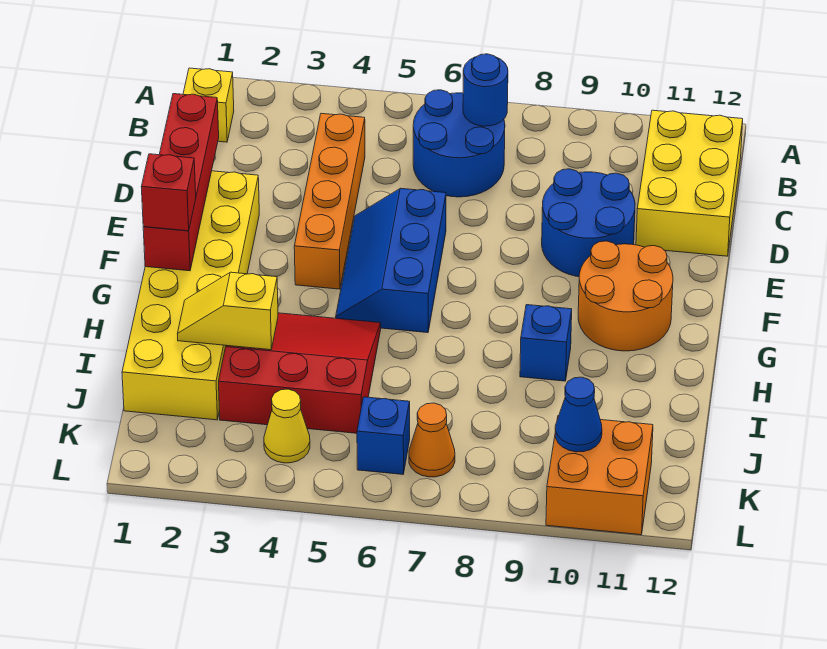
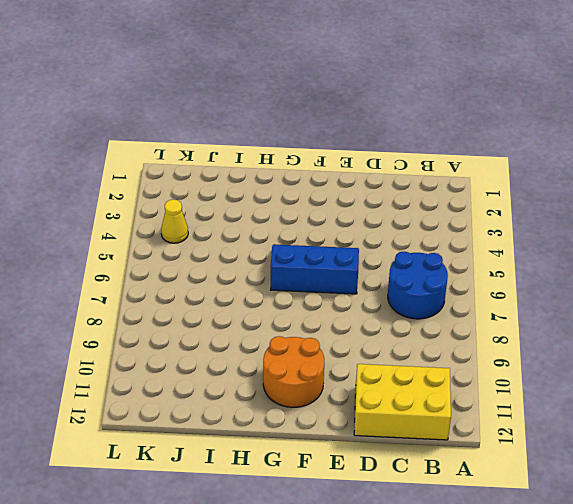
none -> yellow 1x1 brick [183,68,234,142]
none -> orange 1x4 brick [294,113,365,289]
none -> blue 2x2 round brick [542,169,635,277]

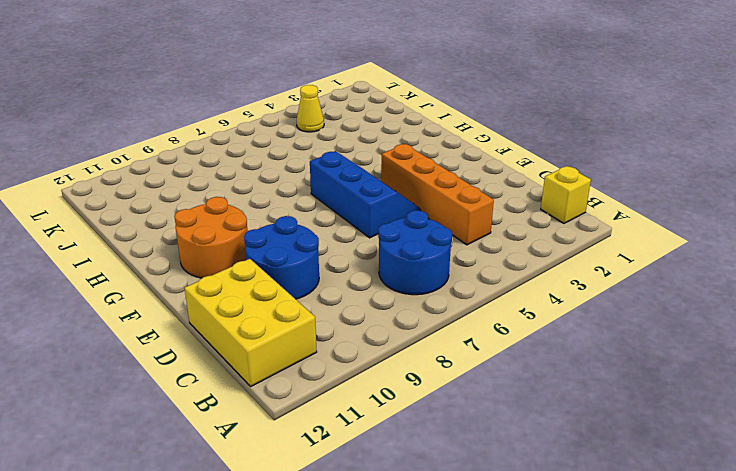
none -> yellow 2x6 brick [122,171,259,420]
none -> red 3x3 slope [219,313,381,433]
none -> blue 1x1 brick [520,305,572,381]

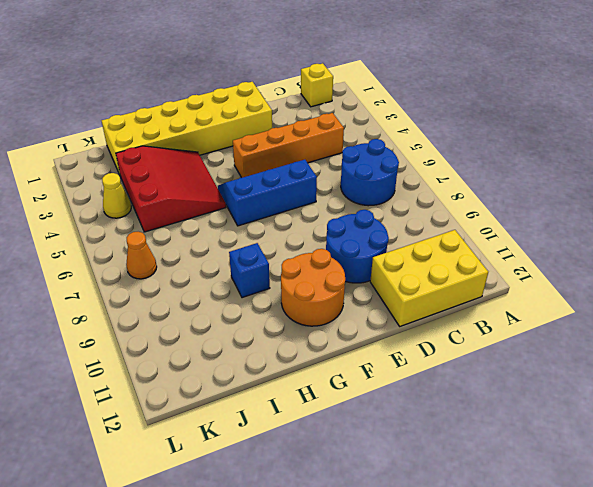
none -> blue 1x1 brick [357,397,410,474]
none -> orange 2x2 brick [546,416,653,535]
none -> blue 1x1 round brick [463,54,508,126]

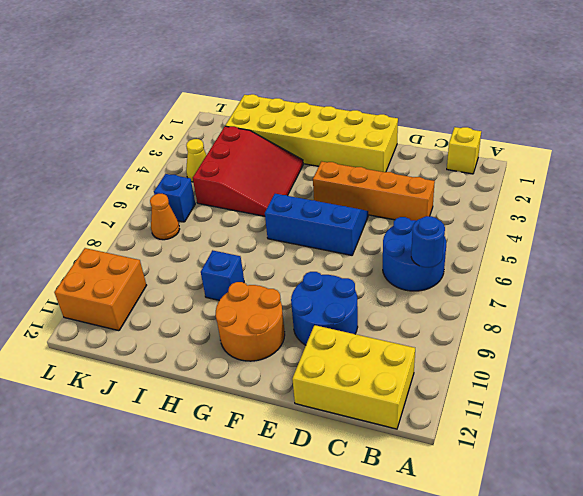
none -> red 1x4 brick [143,94,219,271]
none -> yellow 1x2 slope [178,272,278,350]
none -> blue 1x1 cone [555,377,602,452]

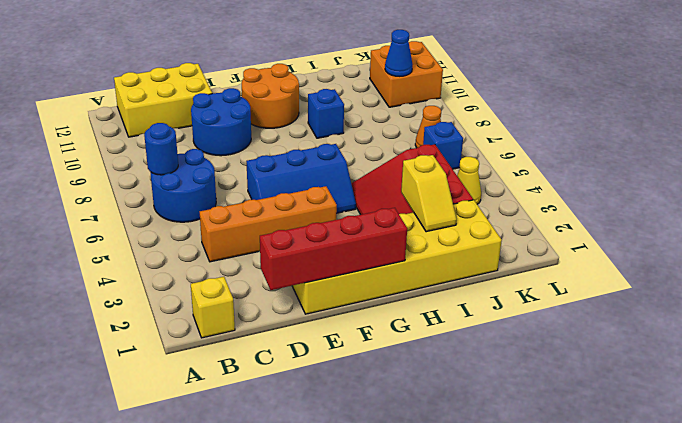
none -> red 1x1 brick [141,154,196,231]

